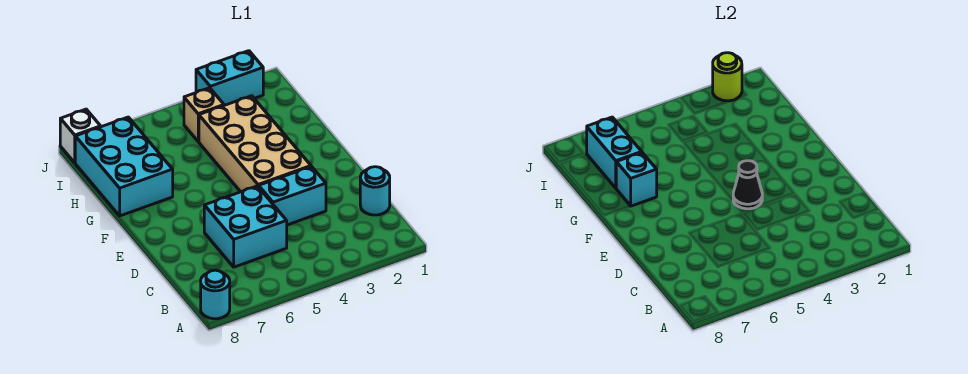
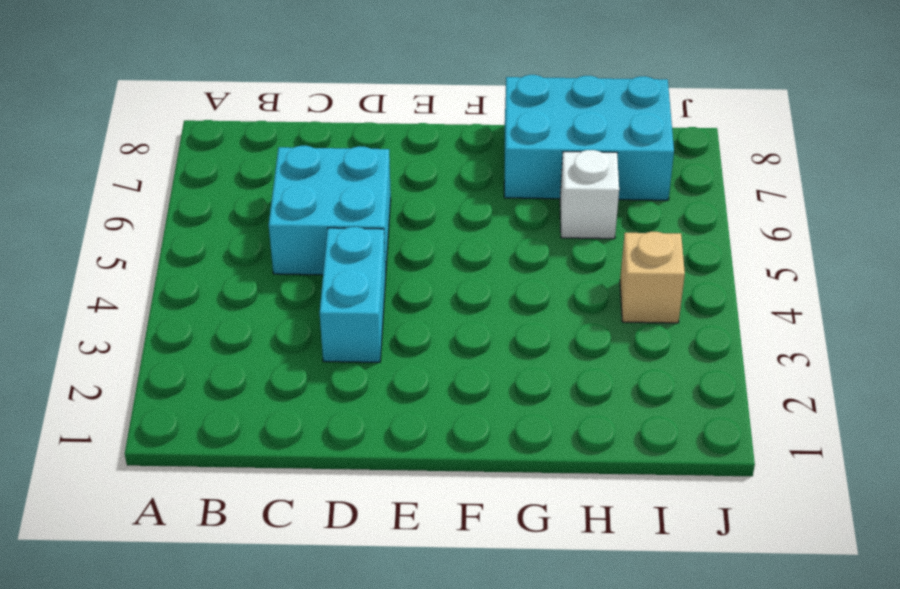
white 1x1 brick [560,150,619,239] -> white 1x1 brick moved to [60,109,101,163]
none -> cyan 1x1 round brick [201,270,230,319]
none -> cyan 1x1 round brick [360,167,390,215]
none -> tan 2x4 brick [199,96,311,192]

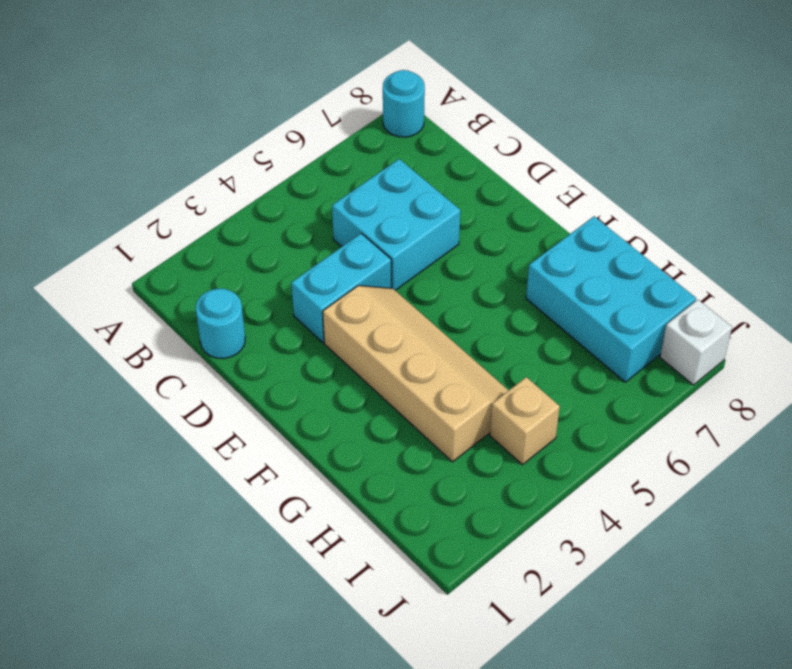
tan 2x4 slope [323,286,509,462] -> tan 2x4 brick [199,96,311,192]
none -> cyan 1x2 brick [196,51,263,105]
none -> black 1x1 cone [733,161,762,209]
none -> cyan 1x1 brick [616,153,657,206]

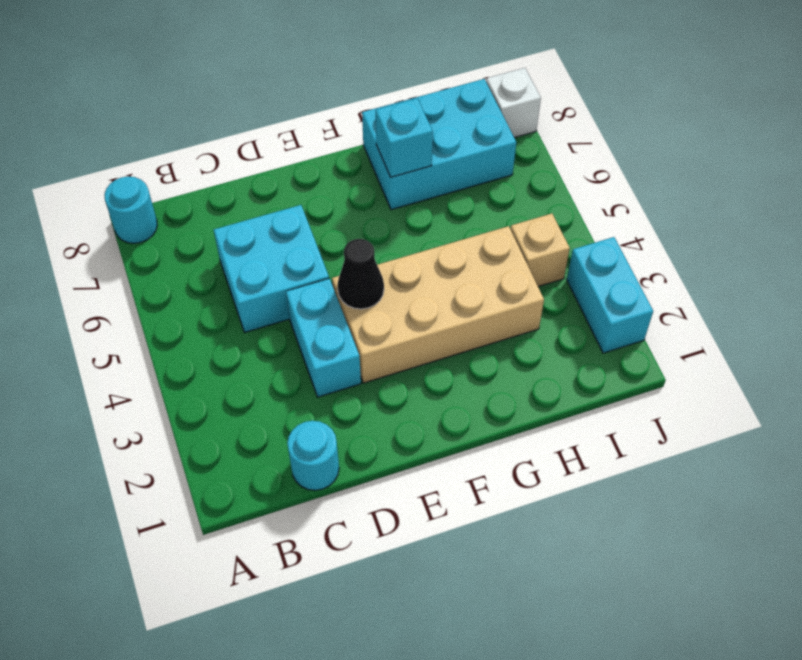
none -> cyan 1x2 brick [587,117,642,188]
none -> lime 1x1 round brick [713,53,742,101]

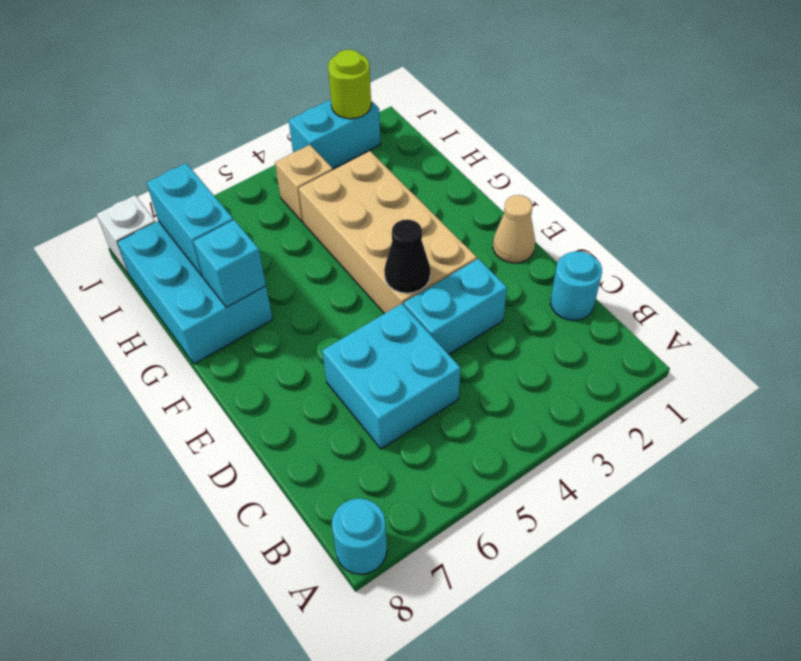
tan 1x1 cone [493,195,535,263] -> none

